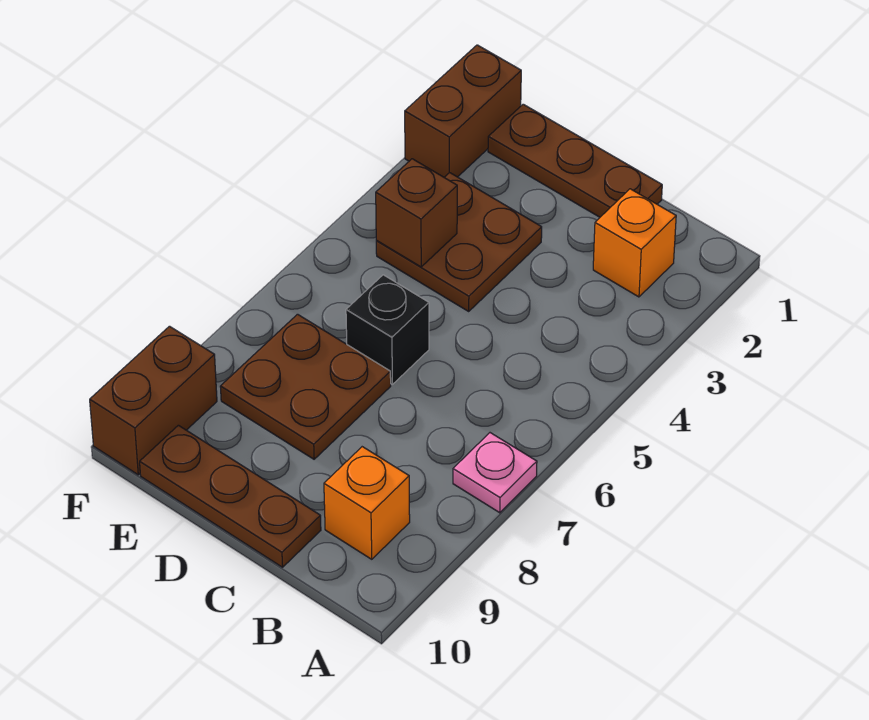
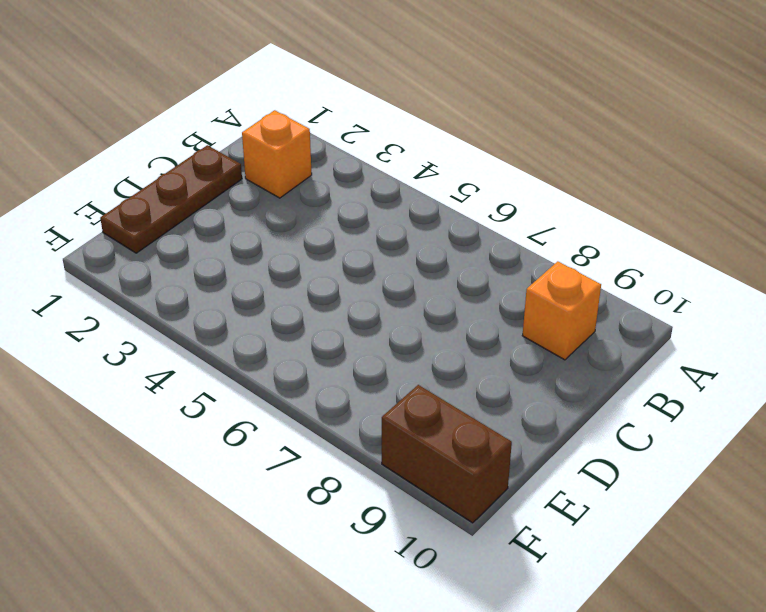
none -> pink 1x1 plate [453,433,537,513]
none -> brown 1x3 plate [140,425,321,567]

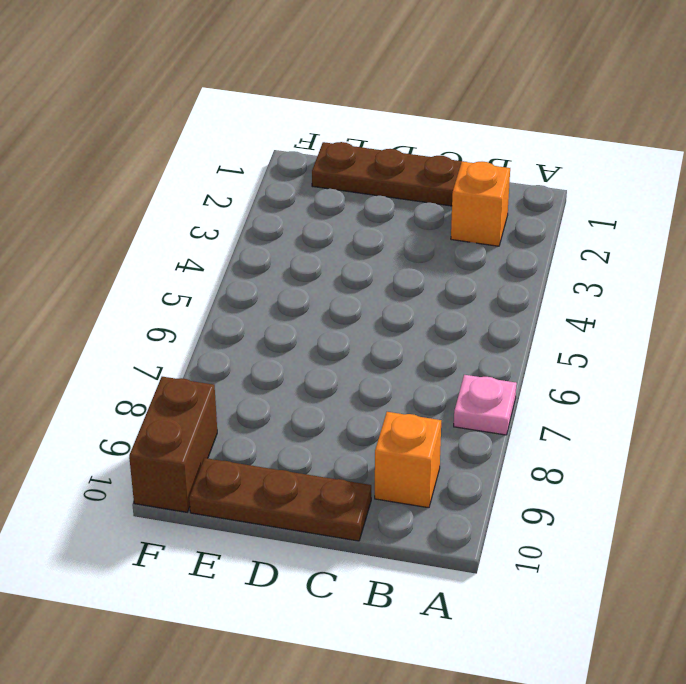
none -> brown 2x2 plate [376,173,542,311]
none -> black 1x1 brick [346,275,429,384]

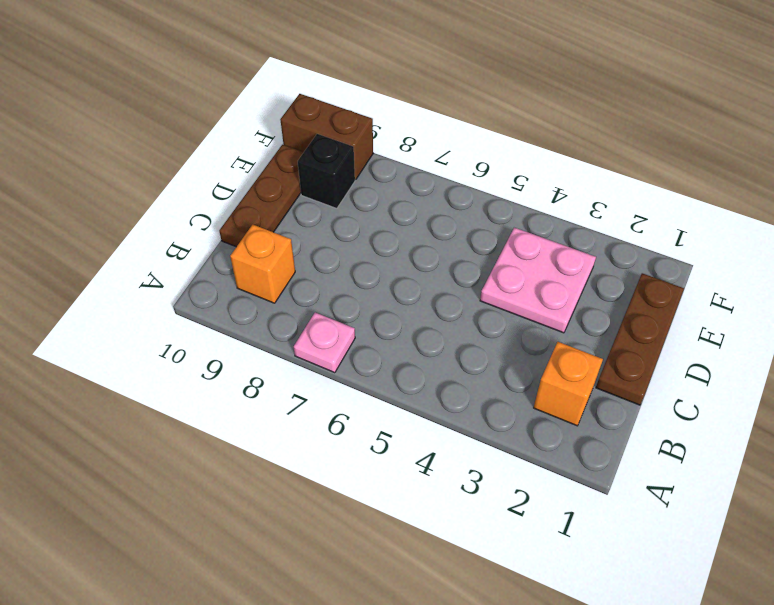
pink 2x2 plate [480,228,596,333] -> brown 2x2 plate [376,173,542,311]
black 1x1 brick [298,134,355,208] -> black 1x1 brick moved to [346,275,429,384]
none -> brown 2x2 plate [220,314,391,459]
none -> brown 1x2 brick [405,45,521,177]

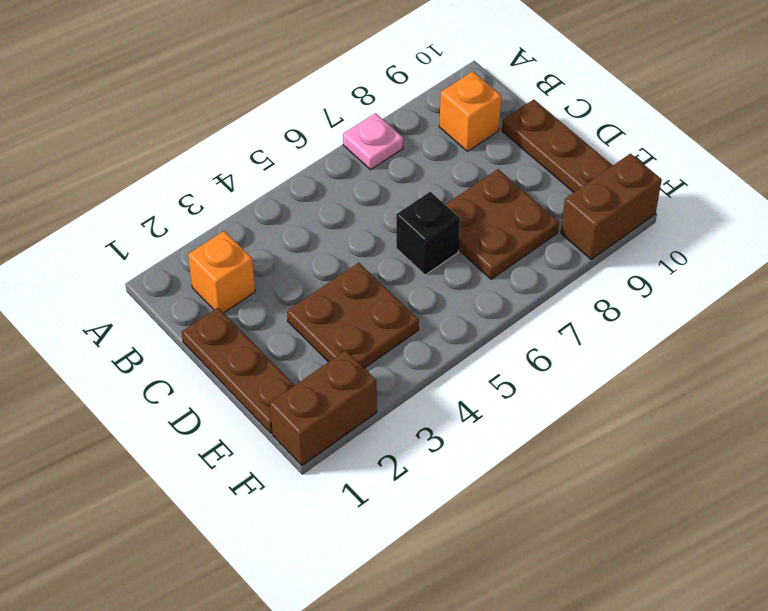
none -> brown 1x1 brick [376,159,457,267]

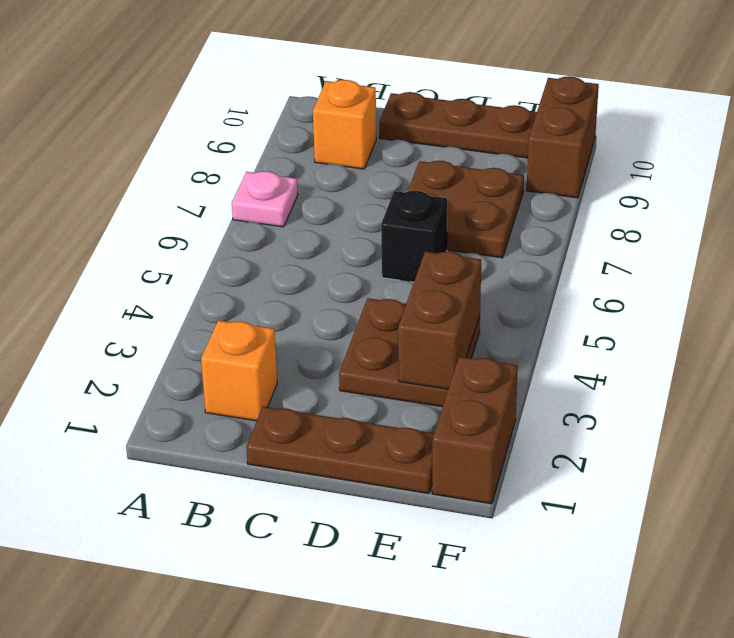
brown 1x2 brick [398,251,481,389] -> brown 1x1 brick [376,159,457,267]

